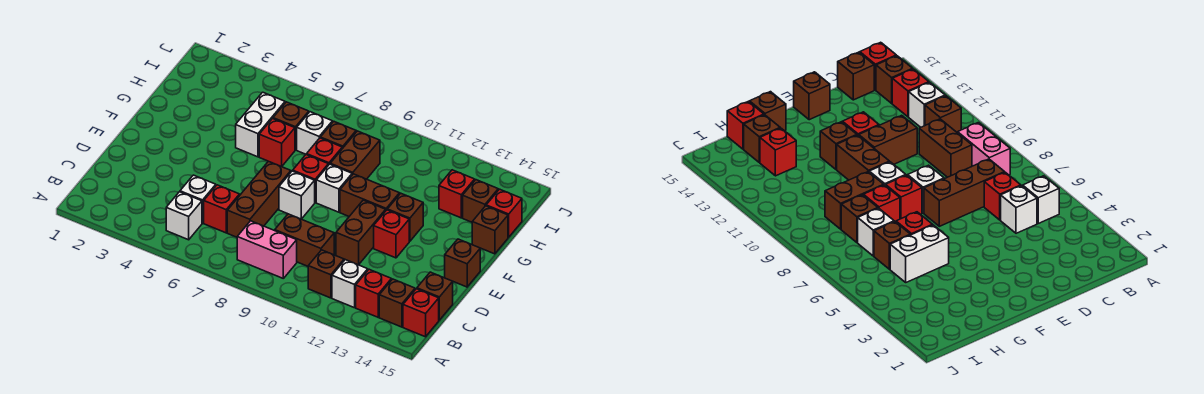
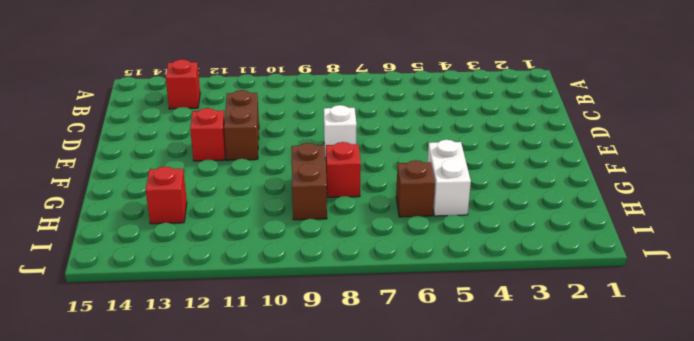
none -> white 1x1 brick [166,192,202,240]
none -> pink 1x2 brick [237,221,297,278]
none -> brown 1x1 brick [308,250,344,298]
none -> white 1x1 brick [332,260,368,308]

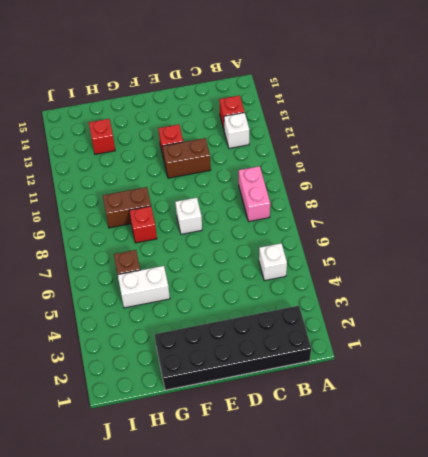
black 2x6 brick [155,306,311,390] -> none
none -> brown 1x1 brick [308,250,344,298]
none -> brown 1x1 brick [379,279,415,327]
none -> red 1x1 brick [403,289,439,337]
none -> white 1x1 brick [180,175,216,223]

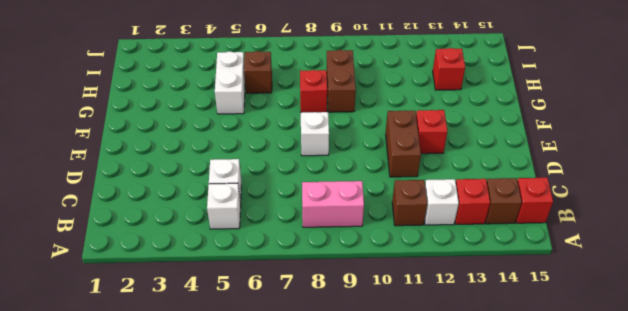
none -> red 1x1 brick [204,185,239,233]
none -> brown 1x3 brick [227,161,291,237]
none -> brown 1x2 brick [275,214,334,266]
none -> brown 1x1 brick [417,272,453,320]

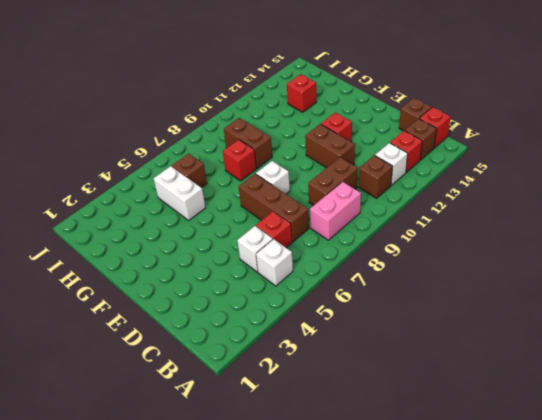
none -> brown 1x1 brick [445,239,480,287]
none -> red 1x1 brick [293,155,328,202]
none -> white 1x1 brick [316,164,352,212]
none -> brown 1x2 brick [340,174,400,216]

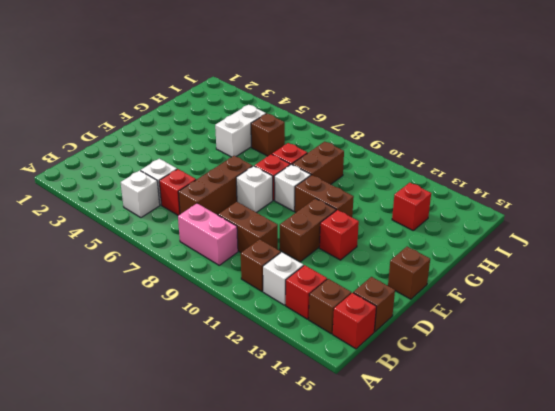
none -> brown 1x1 brick [387,193,423,241]
none -> red 1x1 brick [259,119,295,167]
none -> brown 1x1 brick [472,206,508,254]
none -> white 1x1 brick [297,112,332,155]

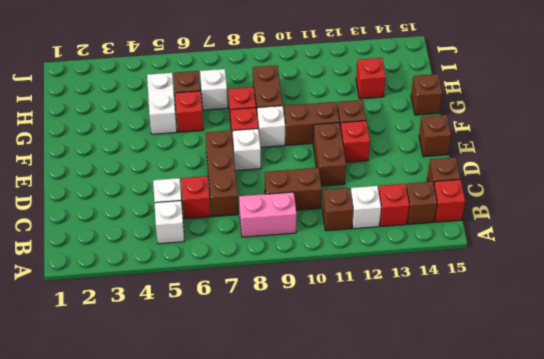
none -> brown 1x1 brick [320,121,356,149]
none -> brown 1x1 brick [463,180,498,222]
none -> red 1x1 brick [486,189,522,237]

